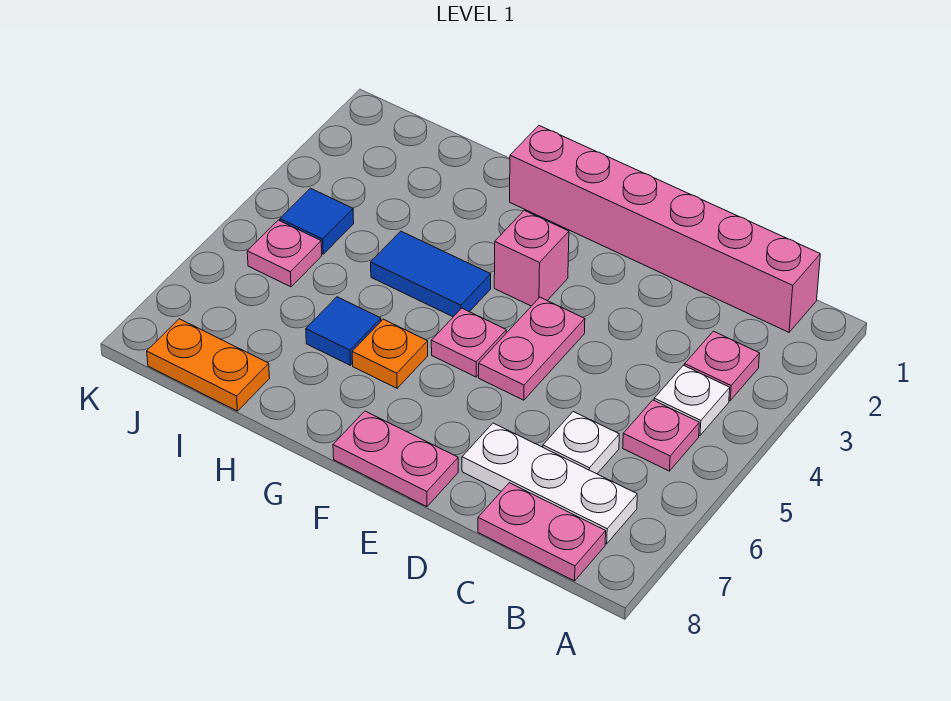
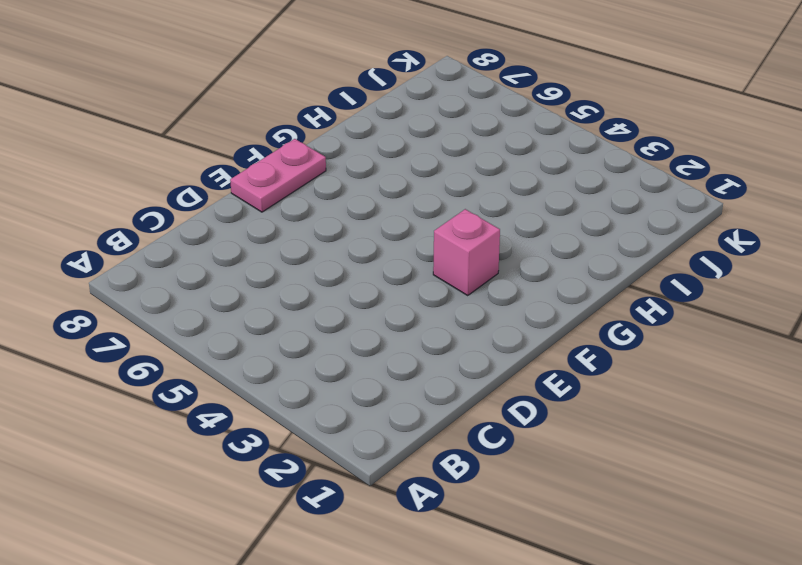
none -> pink 1x6 brick [510,126,820,332]
none -> pink 1x1 plate [685,331,760,401]
none -> white 1x1 plate [654,365,730,436]

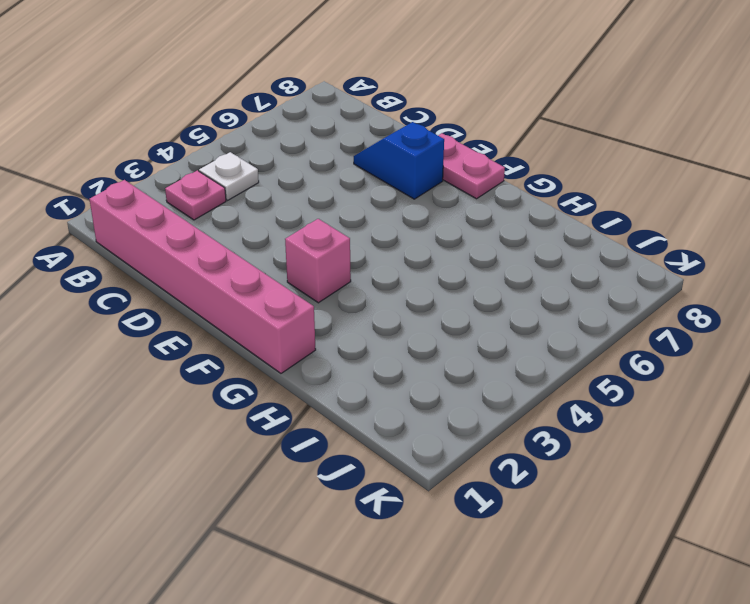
blue 1x2 slope [354,122,444,199] -> white 1x3 plate [462,423,637,544]
none -> pink 1x1 plate [623,400,699,471]
none -> pink 1x2 plate [478,483,606,581]
none -> white 1x1 plate [543,412,619,474]

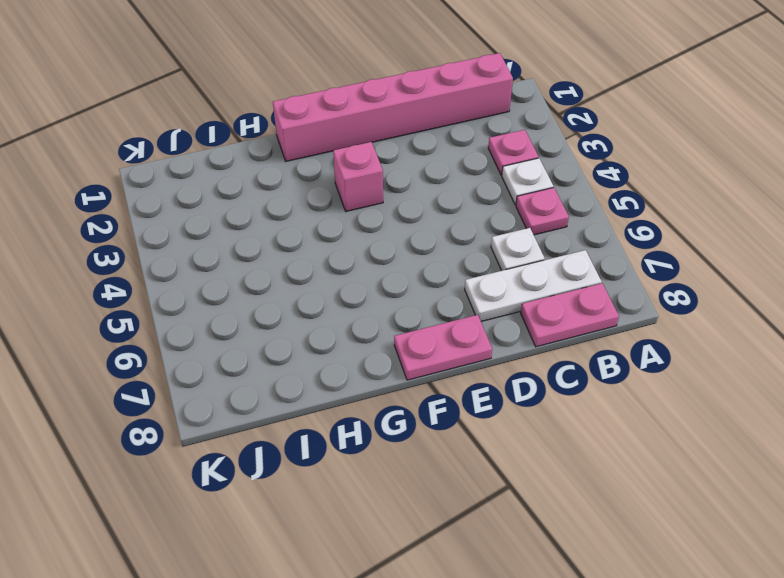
none -> pink 1x2 plate [479,297,585,400]
none -> pink 1x1 plate [431,308,506,377]
none -> blue 1x2 tile [371,231,491,317]

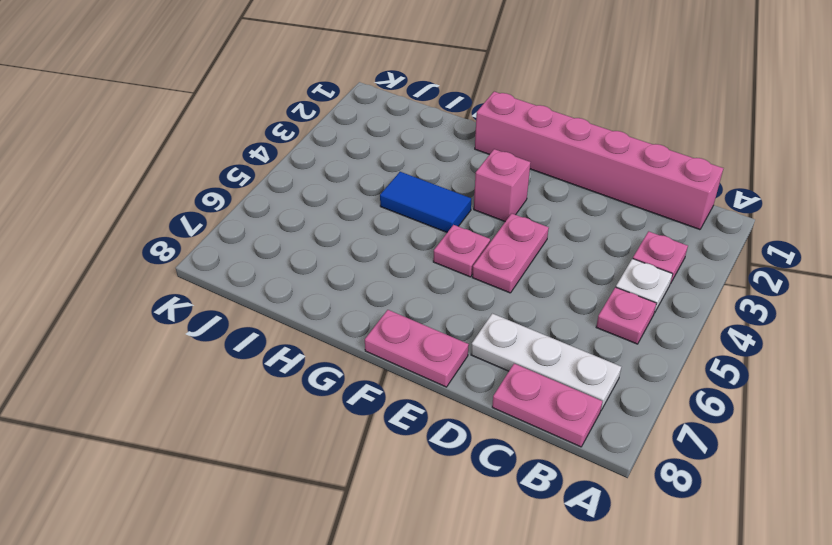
none -> white 1x1 plate [543,412,619,474]
none -> orange 1x1 plate [352,319,428,388]
none -> blue 1x1 tile [306,297,381,365]

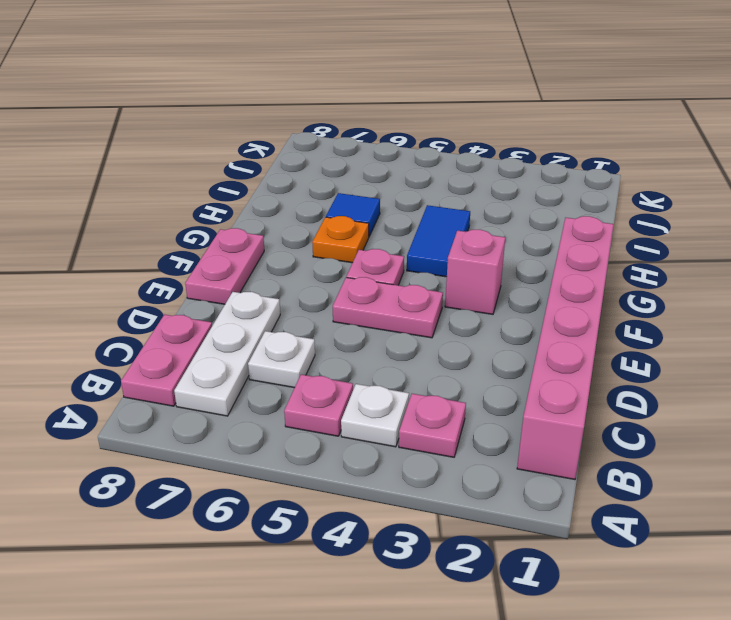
none -> orange 1x2 plate [147,319,270,411]
none -> blue 1x1 tile [280,188,354,254]
none -> pink 1x1 plate [247,220,322,287]

